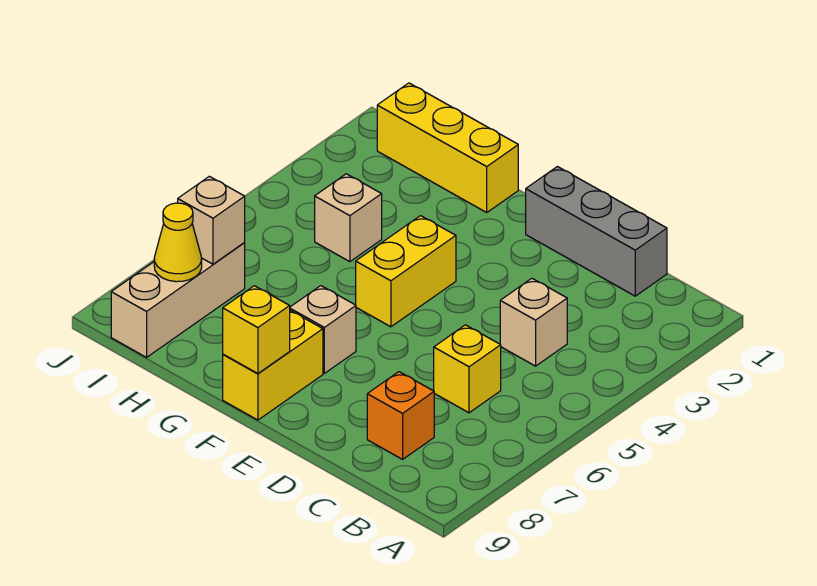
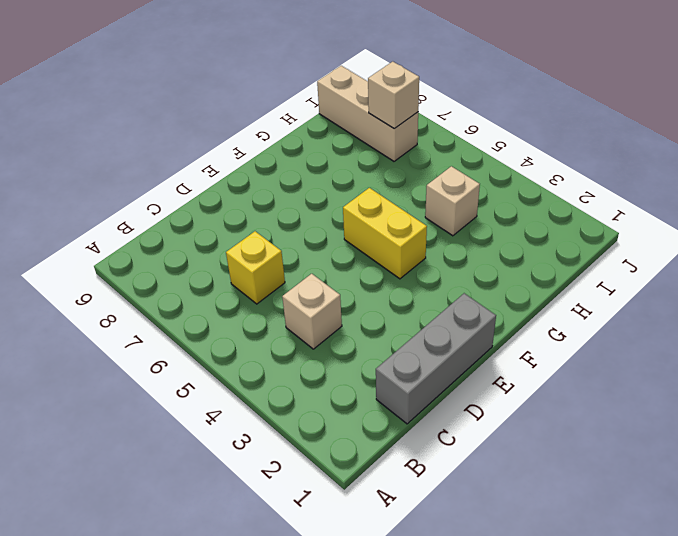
none -> orange 1x1 brick [367,372,434,459]
none -> tan 1x1 brick [290,286,356,373]
none -> yellow 1x2 brick [223,310,323,420]

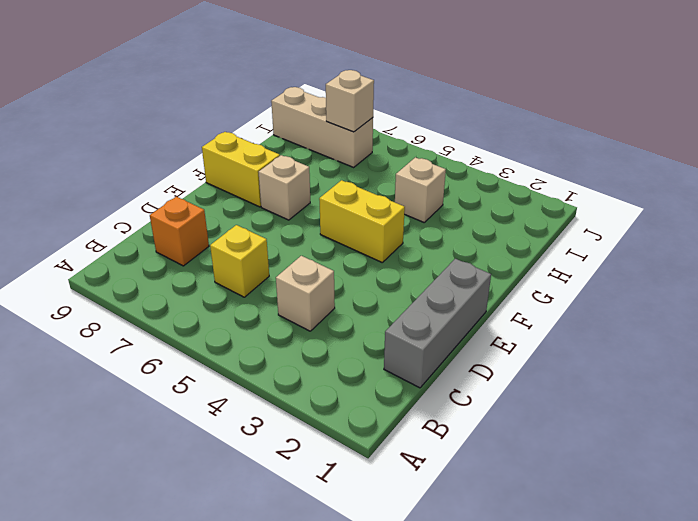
none -> yellow 1x3 brick [377,83,518,212]
none -> yellow 1x1 brick [223,286,290,374]
none -> yellow 1x1 cone [154,203,202,282]

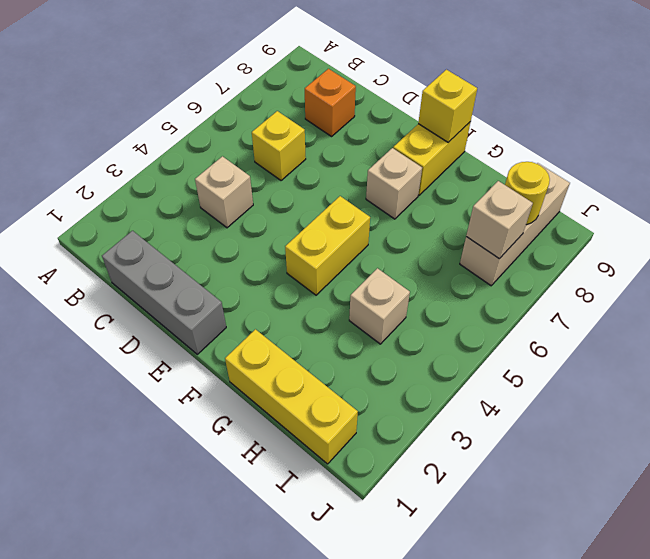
yellow 1x1 round brick [505,162,550,225] -> yellow 1x1 cone [154,203,202,282]

